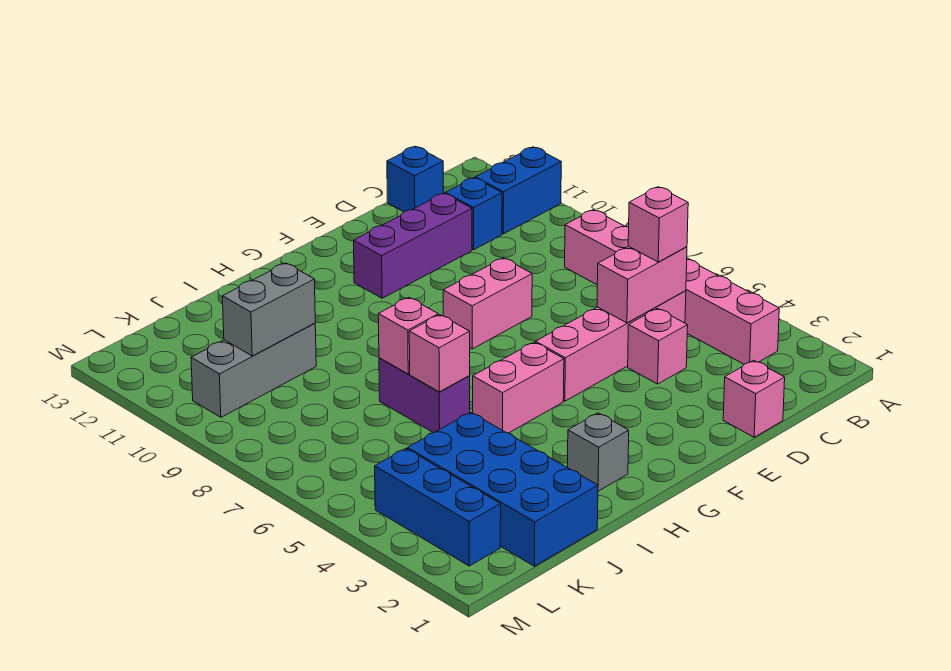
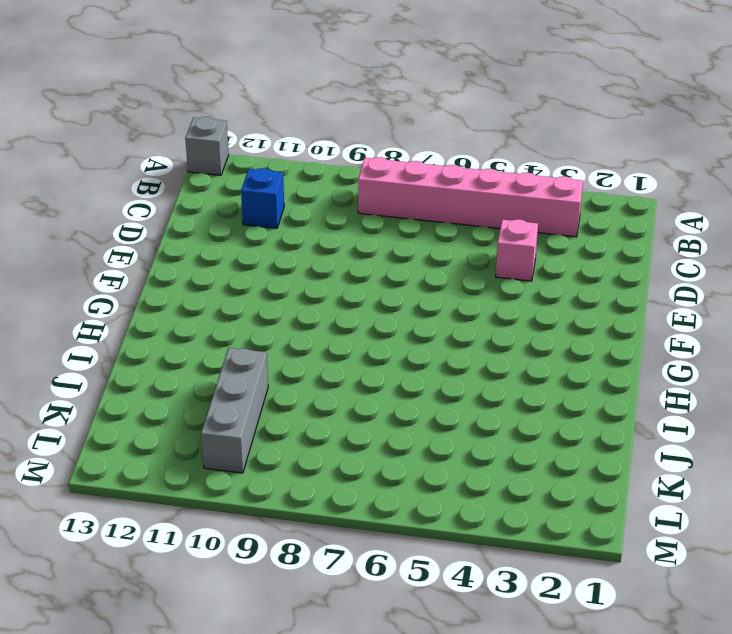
grey 1x1 brick [185,117,229,175] -> grey 1x1 brick moved to [567,413,629,491]
none -> blue 1x2 brick [475,147,561,234]
none -> pink 1x4 brick [536,291,686,401]
none -> blue 1x1 brick [387,146,443,212]

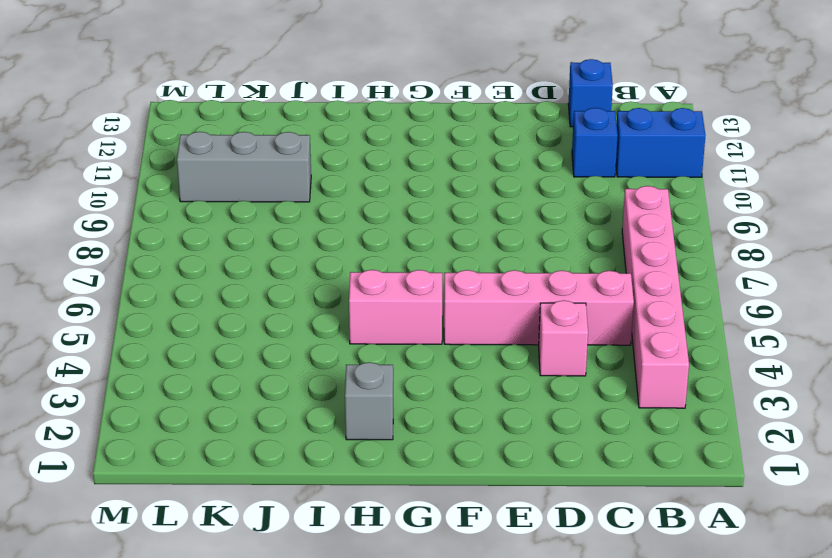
none -> pink 1x1 brick [723,360,785,437]
none -> purple 1x3 brick [354,193,472,298]
none -> pink 1x2 brick [443,258,532,349]

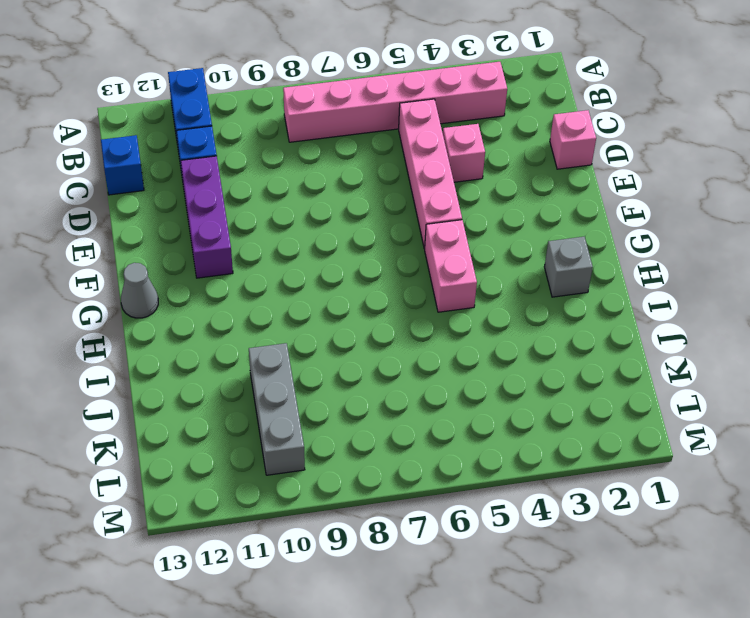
grey 1x1 cone [121,263,158,318] -> none
none -> pink 1x2 brick [443,258,532,349]
none -> purple 1x2 brick [379,358,470,433]
none -> blue 2x4 brick [408,412,598,566]

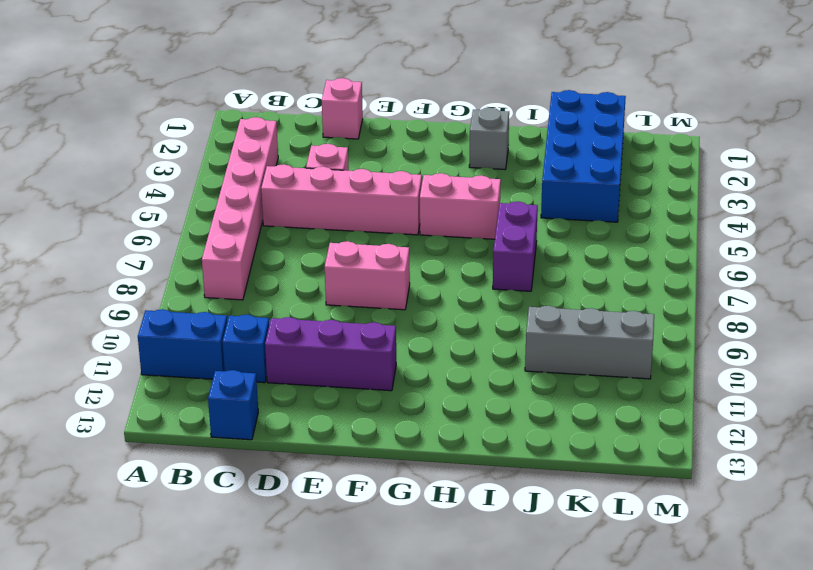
none -> blue 1x3 brick [375,449,501,566]
none -> pink 1x2 brick [597,247,687,323]
none -> pink 1x1 brick [409,315,470,392]

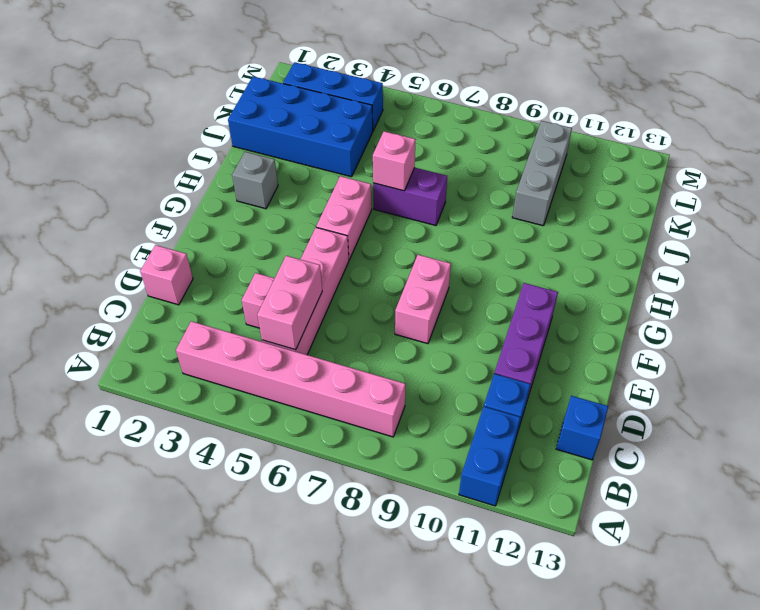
none -> pink 1x1 brick [378,297,438,374]
none -> grey 1x2 brick [223,263,315,356]
none -> pink 1x1 brick [628,187,688,262]

